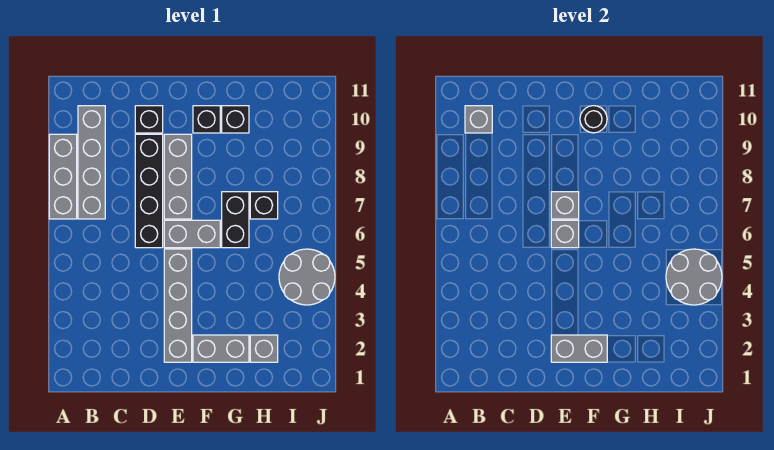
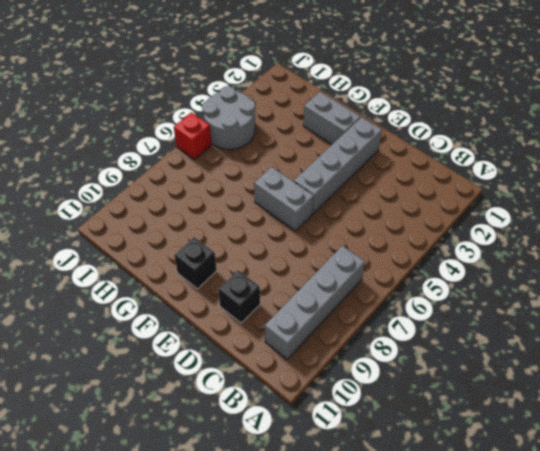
red 1x1 brick [174,112,212,160] -> none
none -> grey 1x3 brick [49,134,77,219]
none -> black 1x4 brick [135,134,163,248]
none -> grey 1x3 brick [164,134,192,219]

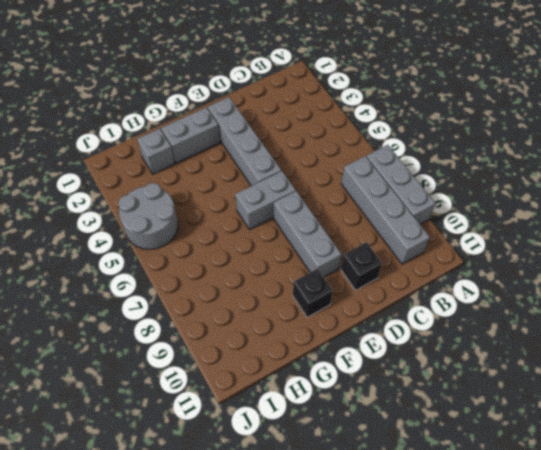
none -> black 1x4 brick [135,134,163,248]
none -> black 1x2 brick [222,192,249,248]
none -> black 1x1 brick [222,106,249,133]

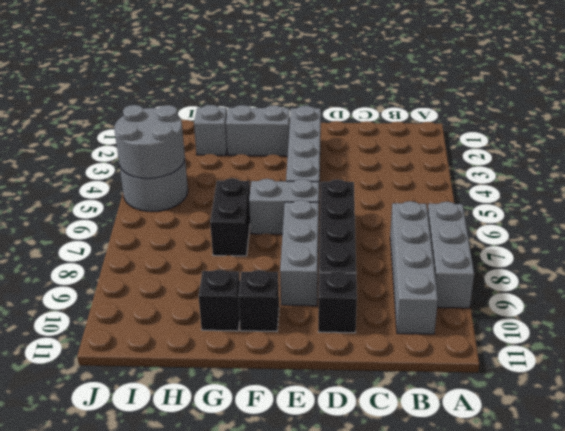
none -> black 1x1 brick [250,192,278,219]
none -> grey 1x1 brick [465,106,492,133]
none -> grey 1x2 brick [551,335,607,362]

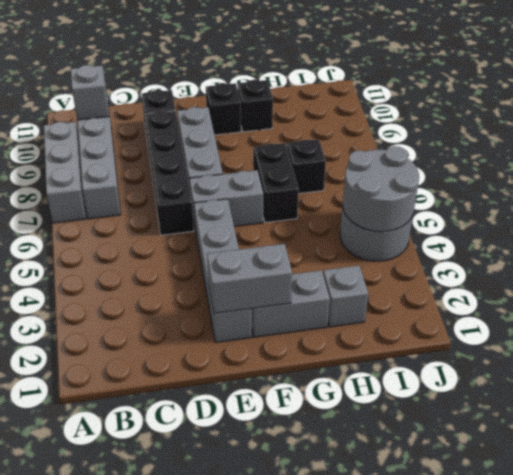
none -> grey 1x1 brick [551,220,579,248]
none -> grey 1x1 brick [551,192,579,219]
none -> black 1x1 round brick [580,106,607,133]

